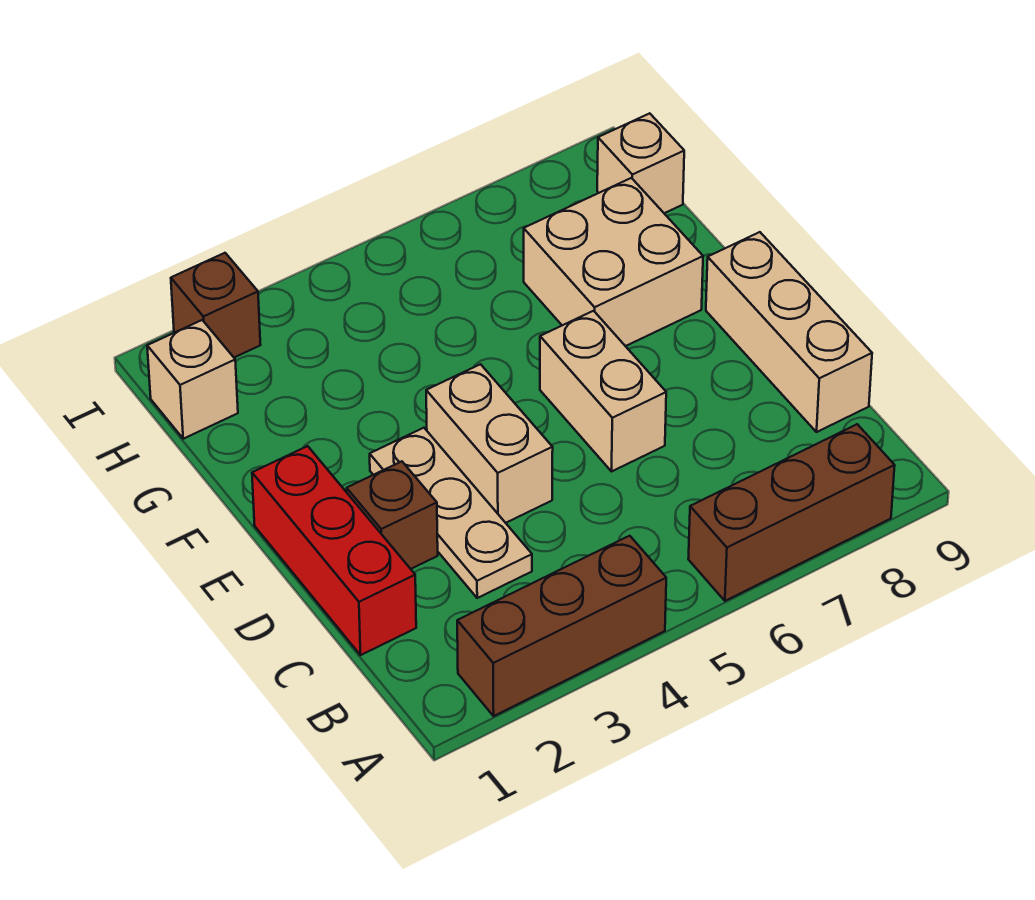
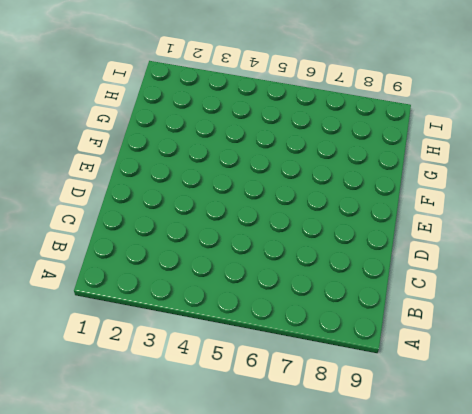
none -> brown 1x3 brick [457,536,666,716]
none -> brown 1x3 brick [688,424,895,601]
none -> red 1x3 brick [252,446,416,655]

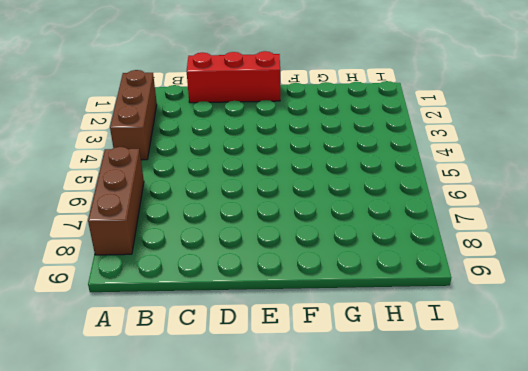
none -> tan 1x3 plate [370,428,532,598]
none -> tan 1x3 brick [706,232,872,432]
none -> brown 1x1 brick [347,461,438,569]

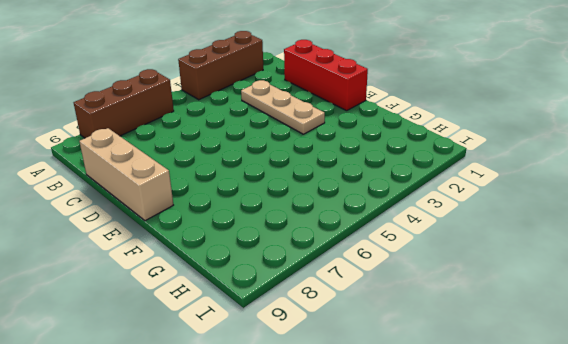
none -> brown 1x1 brick [347,461,438,569]
none -> tan 1x2 brick [426,364,553,523]
none -> tan 1x2 brick [540,311,666,472]

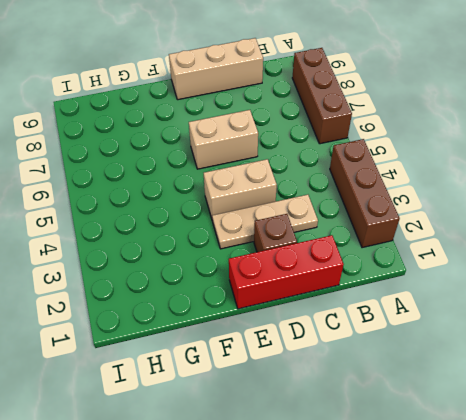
none -> tan 2x2 brick [524,178,703,346]
none -> tan 1x1 brick [147,320,238,439]
none -> tan 1x1 brick [597,113,684,213]

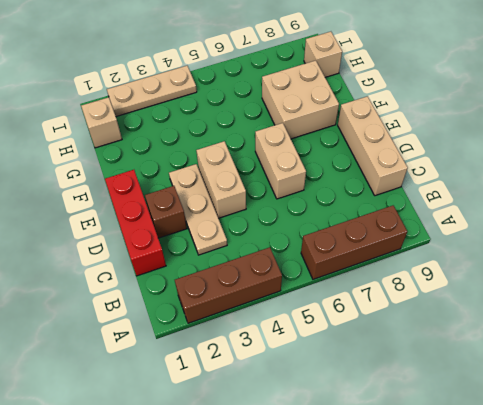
tan 1x3 plate [107,66,197,117] -> brown 1x1 brick [171,253,260,357]

